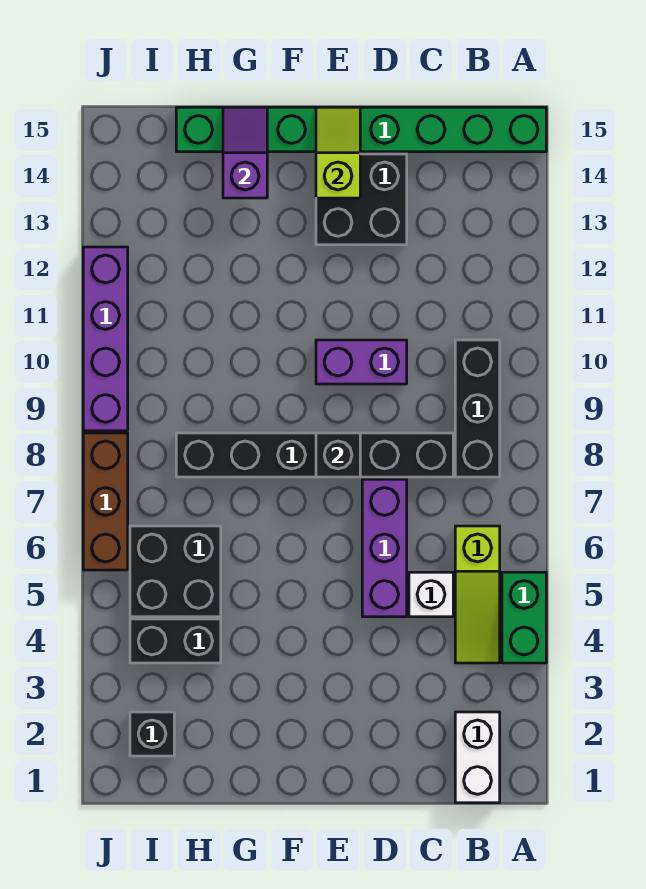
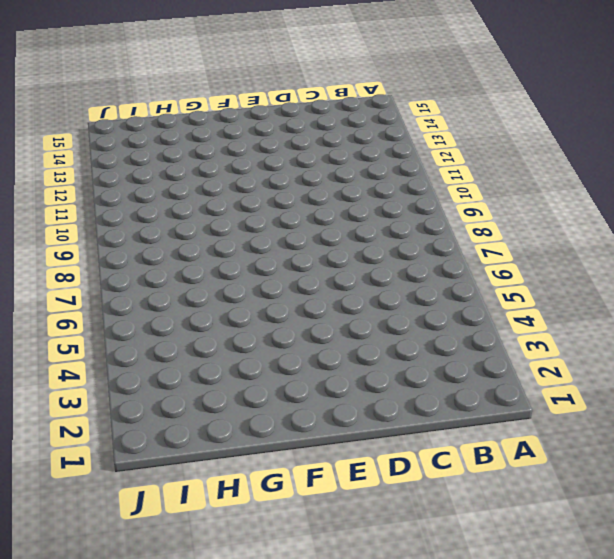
none -> green 1x2 brick [502,572,546,663]
none -> green 1x8 brick [176,107,546,152]
none -> white 1x2 brick [455,712,500,803]

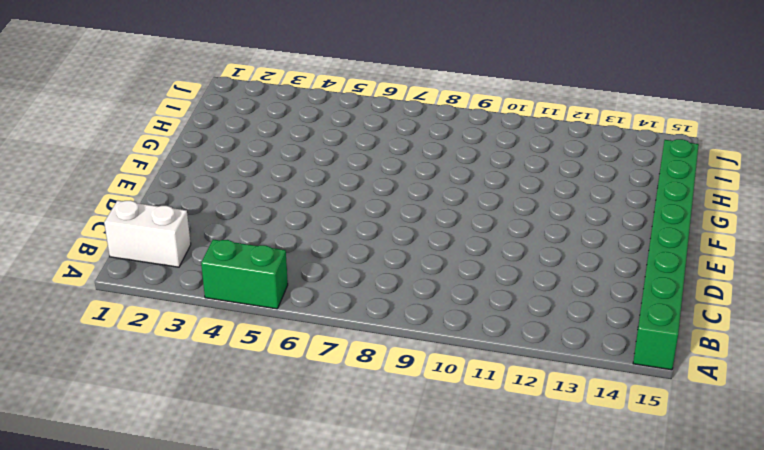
none -> lime 1x3 slope [455,526,500,663]
none -> black 1x3 brick [455,340,500,477]
none -> white 1x1 brick [409,572,453,617]

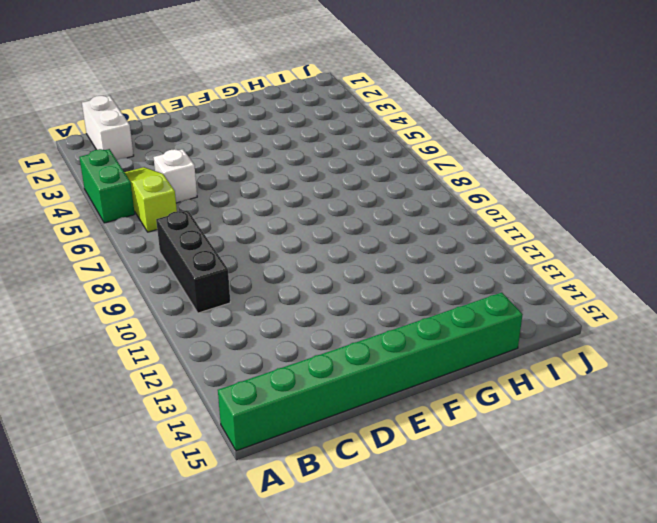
none -> black 1x6 brick [176,433,453,477]
none -> purple 1x3 brick [362,479,407,617]
none -> purple 1x2 brick [316,340,407,384]

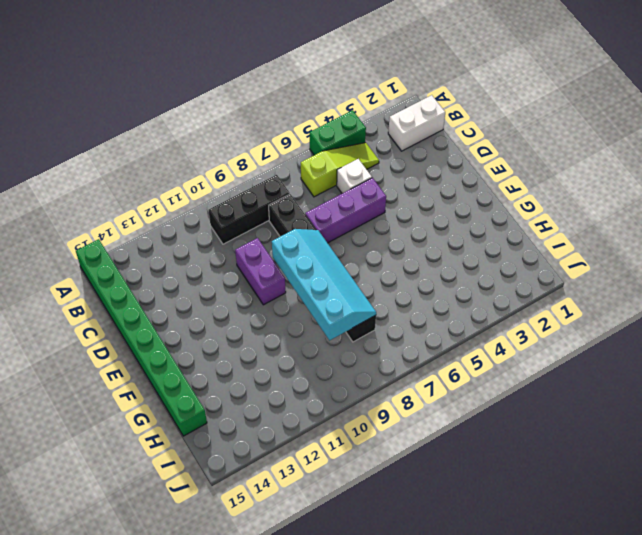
cyan 2x4 slope [272,229,376,340] -> black 1x1 brick [316,433,360,477]
none -> black 2x2 brick [316,154,407,245]
none -> black 1x2 brick [130,619,221,663]
none -> black 2x2 brick [130,526,221,617]

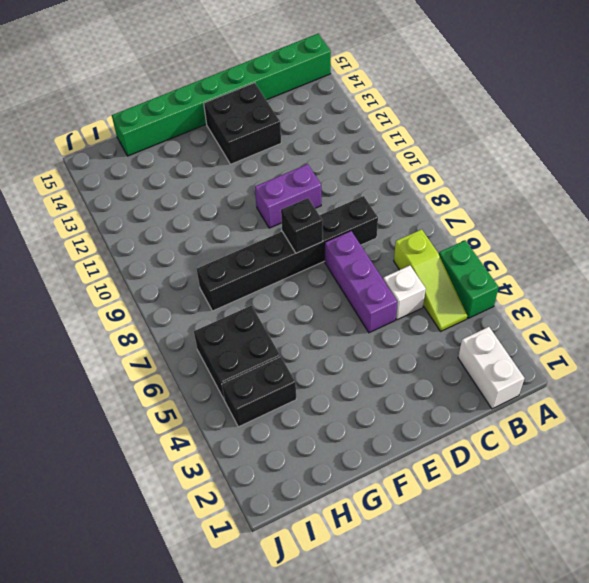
none -> black 1x3 brick [455,340,500,477]
none -> black 1x1 brick [130,712,174,756]
none -> brown 1x3 brick [83,433,128,570]

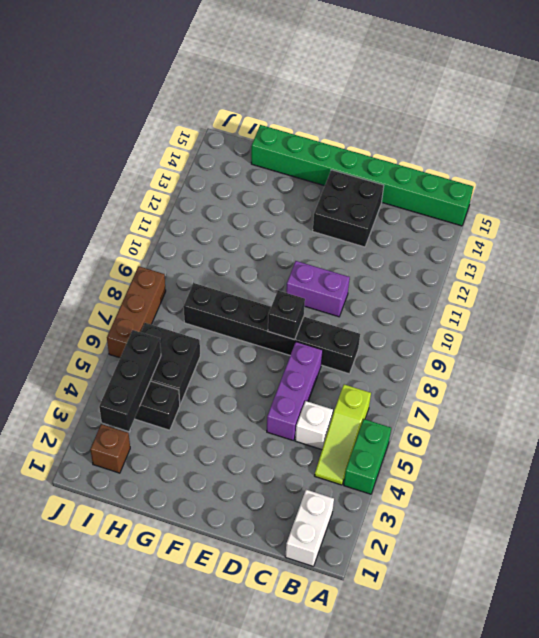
brown 1x1 brick [90,424,130,473] -> black 1x1 brick [130,712,174,756]
black 1x3 brick [99,330,161,431] -> black 1x3 brick moved to [455,340,500,477]
none -> purple 1x4 brick [83,247,128,431]
none -> lime 1x2 slope [316,107,360,198]
none -> purple 1x2 slope [223,107,267,198]

